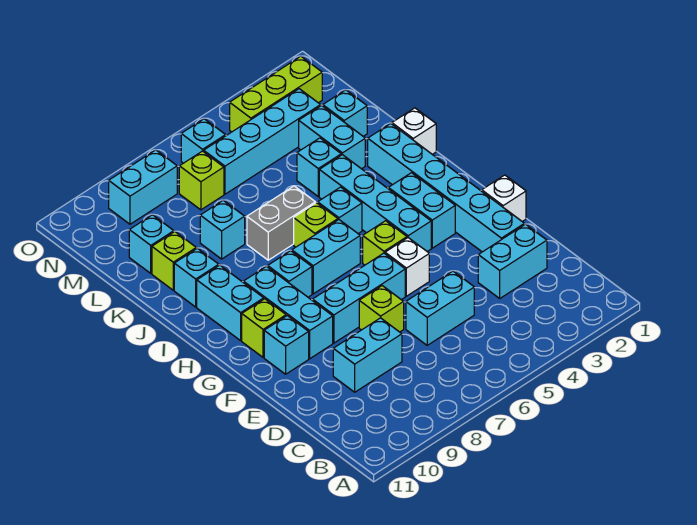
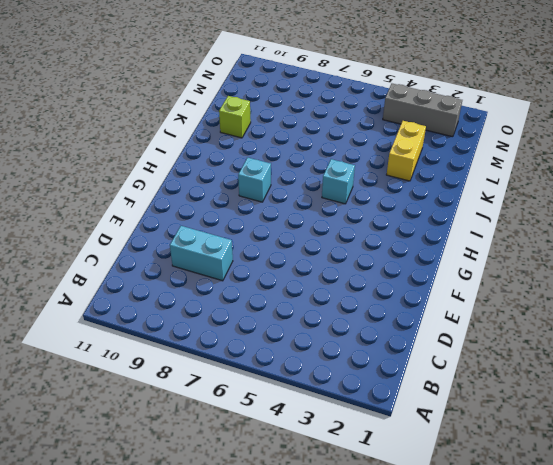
yellow 1x2 brick [387,121,426,181] -> cyan 1x2 brick [299,106,365,169]
grey 1x3 brick [383,84,462,137] -> lime 1x3 brick [230,56,322,132]
none -> cyan 1x2 brick [478,224,547,298]
none -> cyan 1x2 brick [406,271,474,345]
none -> cyan 1x6 brick [368,124,524,252]
none -> lime 1x1 brick [359,286,404,332]

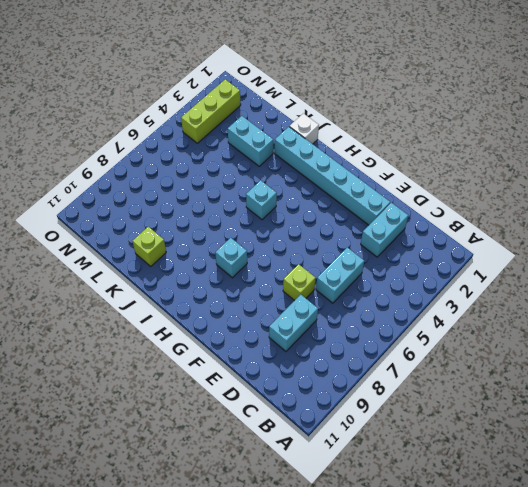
none -> white 1x1 brick [482,175,526,221]
none -> white 1x1 brick [385,238,429,296]
none -> cyan 1x3 brick [313,253,405,343]
none -> cyan 1x3 brick [243,266,333,359]

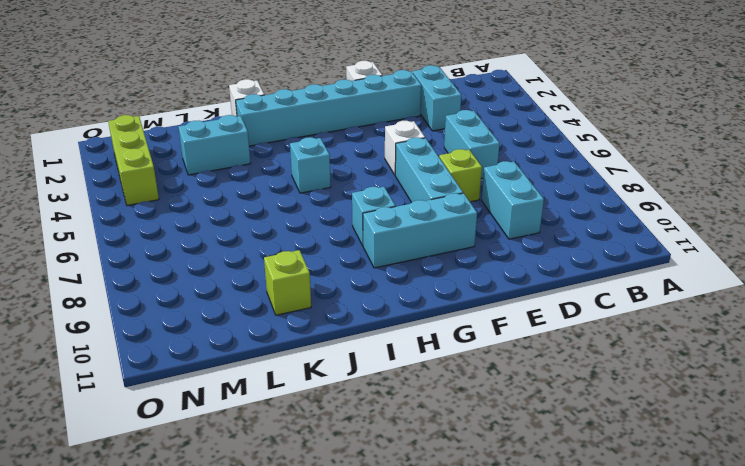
none -> cyan 1x1 brick [264,316,309,374]
none -> cyan 1x2 brick [388,173,455,248]
none -> cyan 1x4 brick [319,155,431,252]
none -> lime 1x1 brick [363,221,407,265]

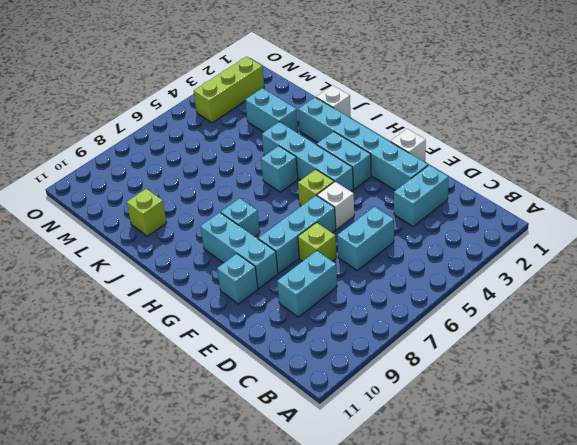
none -> lime 1x1 brick [242,299,286,357]
none -> cyan 1x2 brick [292,220,360,294]
none -> cyan 1x2 brick [197,265,264,341]
none -> lime 1x1 brick [294,203,338,247]

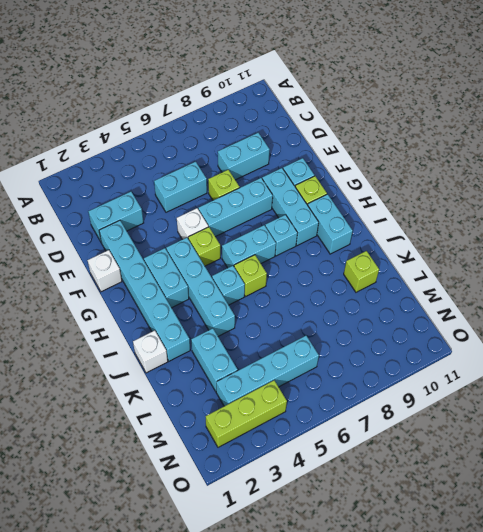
none -> grey 1x2 brick [247,186,315,260]
none -> cyan 1x1 brick [174,248,219,307]
none -> cyan 1x1 brick [297,138,341,196]
none -> cyan 1x1 brick [200,200,245,259]

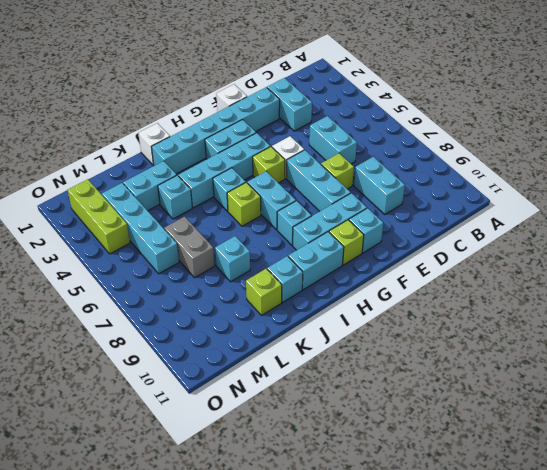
grey 1x2 brick [164,217,215,278] -> grey 1x2 brick moved to [247,186,315,260]
none -> cyan 1x1 brick [323,90,367,136]
none -> cyan 1x1 brick [129,215,174,273]
none -> lime 1x1 brick [179,151,224,210]
none -> cyan 1x1 brick [181,119,226,163]

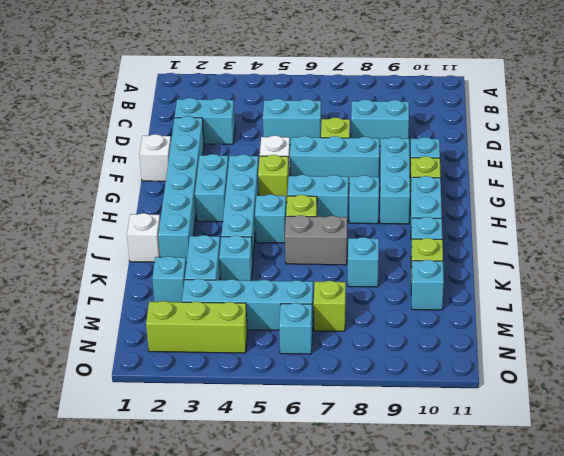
none -> cyan 1x2 brick [109,150,177,224]

